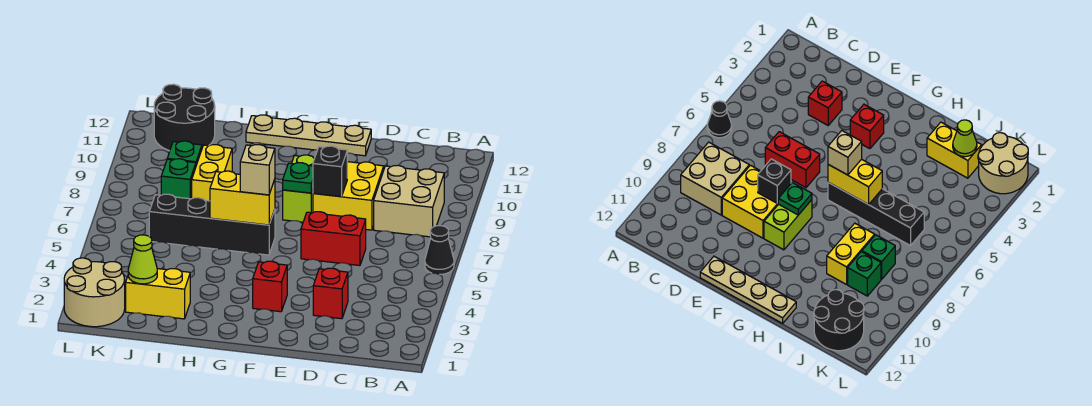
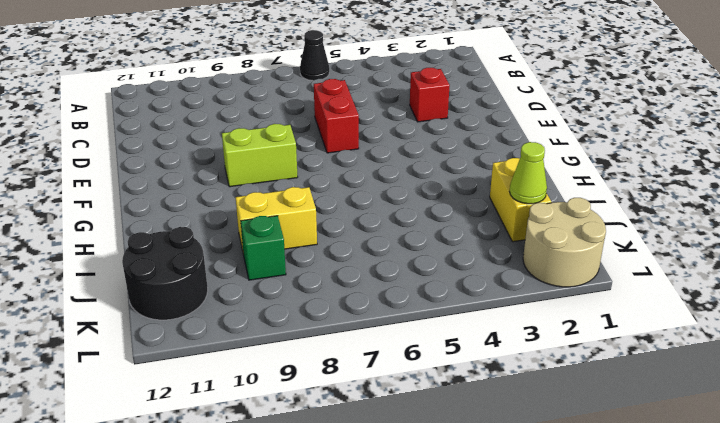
none -> tan 2x2 brick [374,165,444,237]
none -> yellow 2x2 brick [313,162,384,230]
none -> tan 1x4 plate [246,115,371,156]

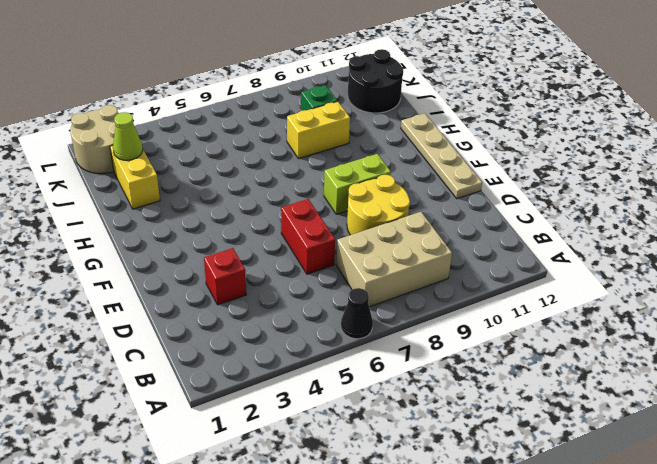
tan 2x3 brick [336,212,452,307] -> tan 2x2 brick [374,165,444,237]
yellow 2x2 round brick [347,175,410,235] -> yellow 2x2 brick [313,162,384,230]
none -> red 1x1 brick [253,261,287,312]
none -> black 1x4 brick [149,194,275,255]
none -> green 1x1 brick [161,159,196,199]

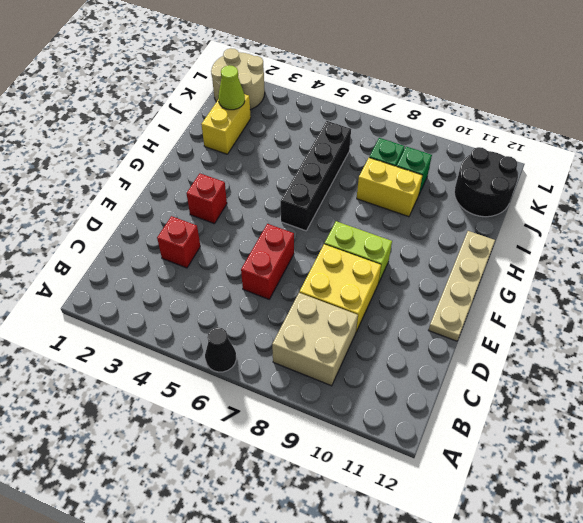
none -> black 1x1 brick [313,146,347,197]
none -> green 1x1 plate [283,163,313,193]
none -> yellow 1x2 brick [210,171,275,225]

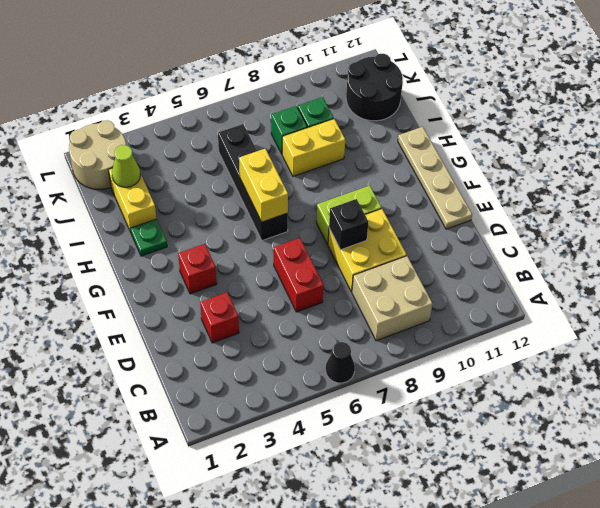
green 1x1 plate [130,219,167,256] -> green 1x1 plate moved to [283,163,313,193]
none -> tan 1x1 brick [240,145,275,195]

